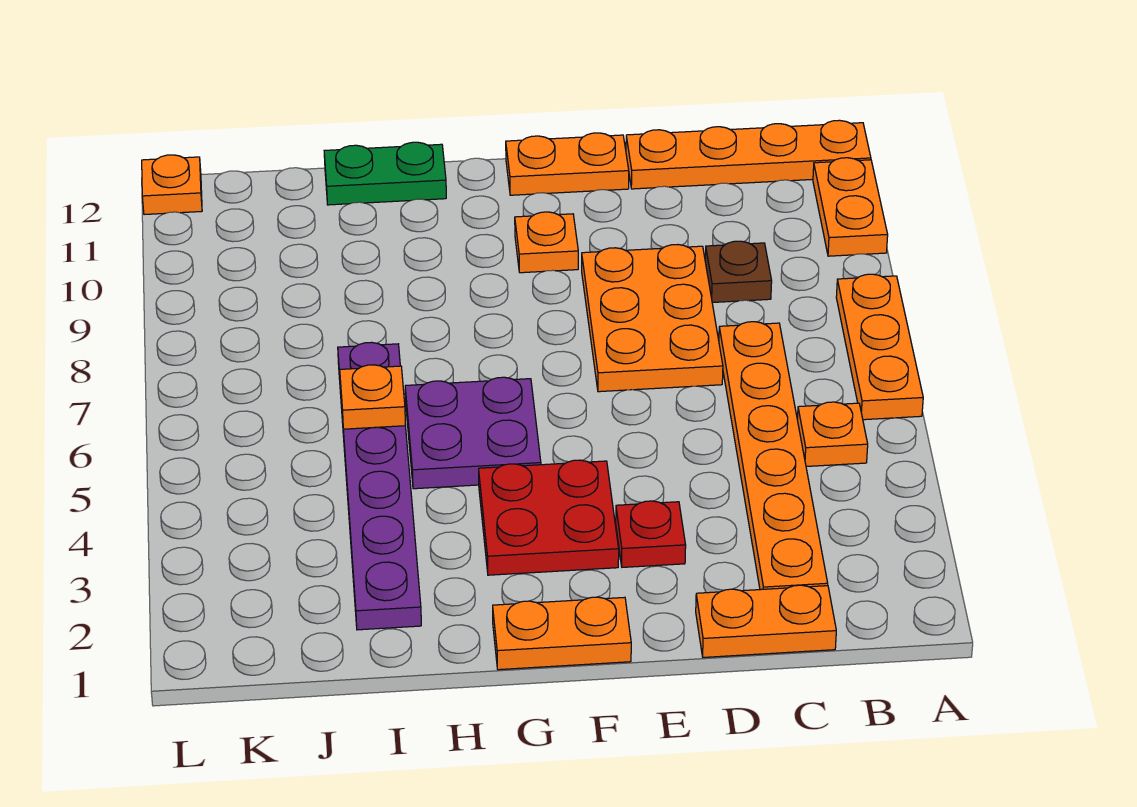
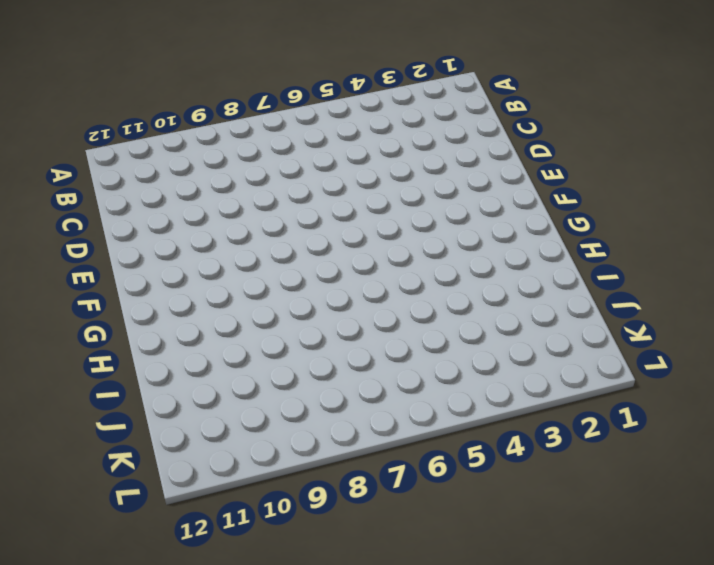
none -> orange 1x3 plate [836,274,923,420]
none -> orange 1x2 plate [813,158,888,256]
none -> orange 1x4 plate [626,120,871,189]

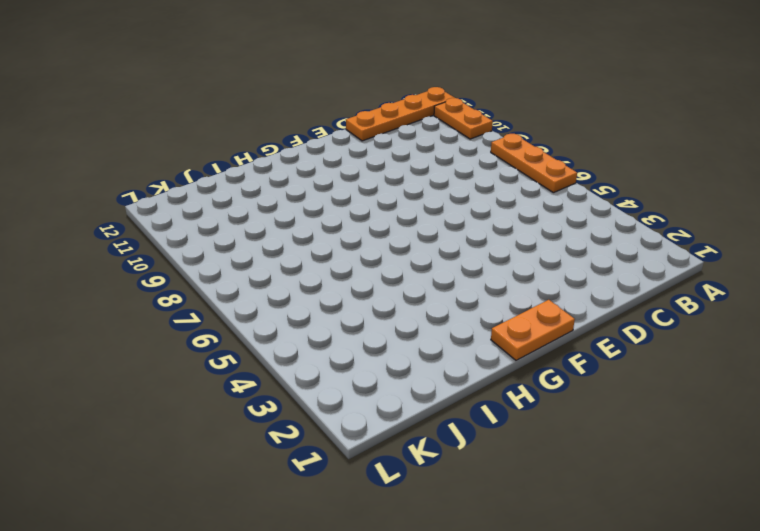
none -> orange 1x1 plate [797,402,868,466]
none -> orange 1x2 plate [696,585,836,657]
none -> orange 1x6 plate [719,322,828,590]

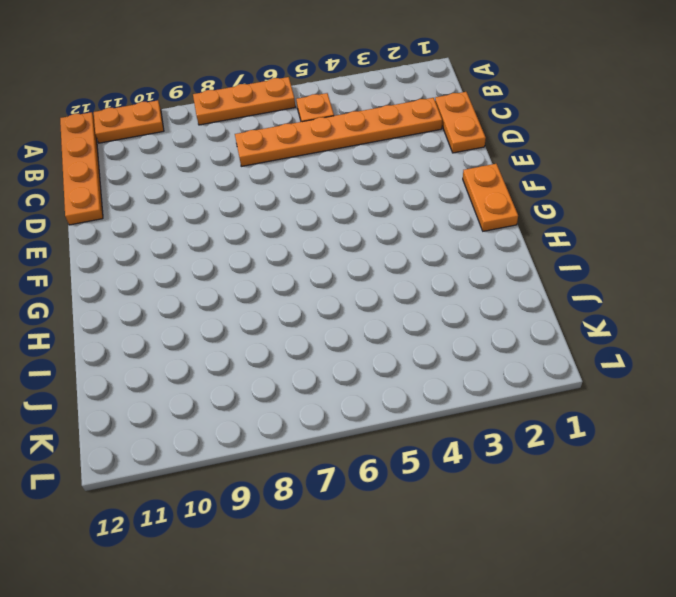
none -> brown 1x1 plate [705,241,772,303]
none -> orange 2x3 plate [582,245,723,392]
none -> red 1x1 plate [616,501,686,567]

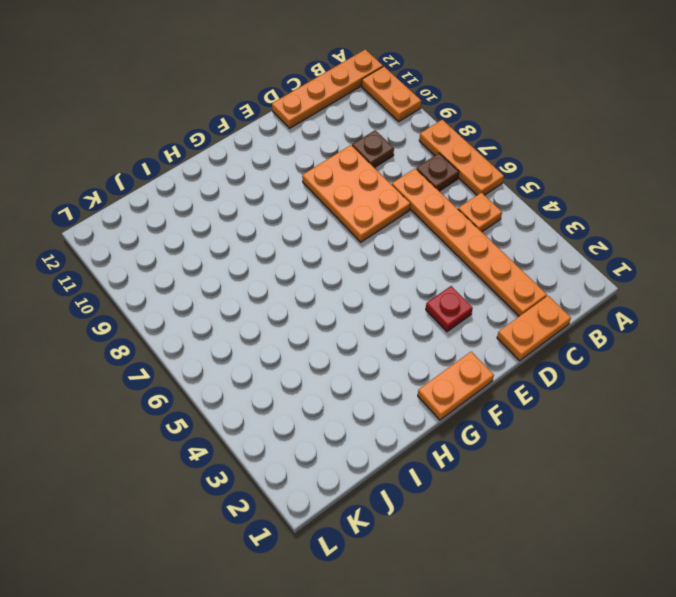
brown 1x1 plate [416,153,459,191] -> none
none -> orange 1x2 plate [506,133,629,195]
none -> red 2x2 plate [479,460,619,575]
none -> orange 1x1 plate [515,212,578,273]

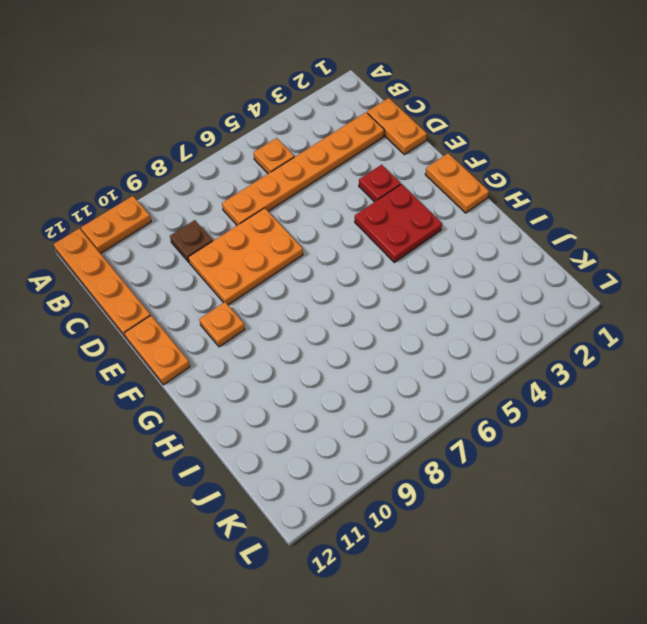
none -> orange 1x3 plate [836,274,923,420]
none -> purple 2x2 plate [405,377,541,489]
none -> green 1x2 plate [324,142,446,205]

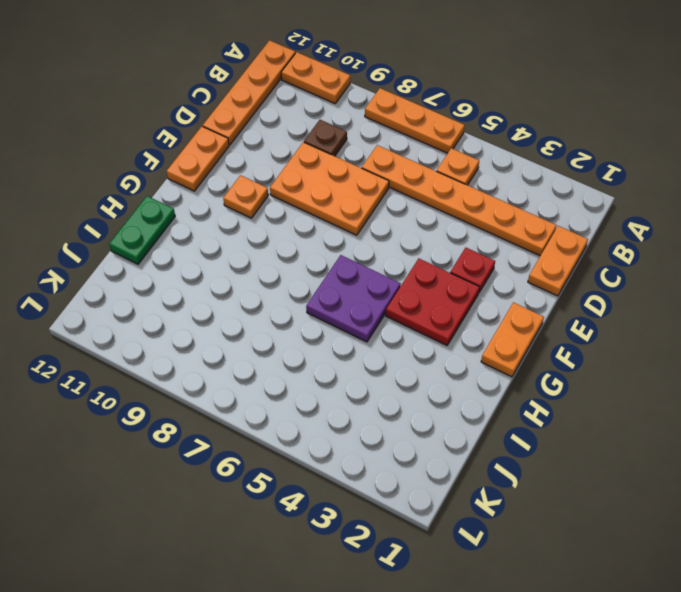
none -> purple 1x6 plate [338,342,421,630]
none -> orange 1x1 plate [142,155,202,215]
none -> orange 1x1 plate [340,365,406,429]

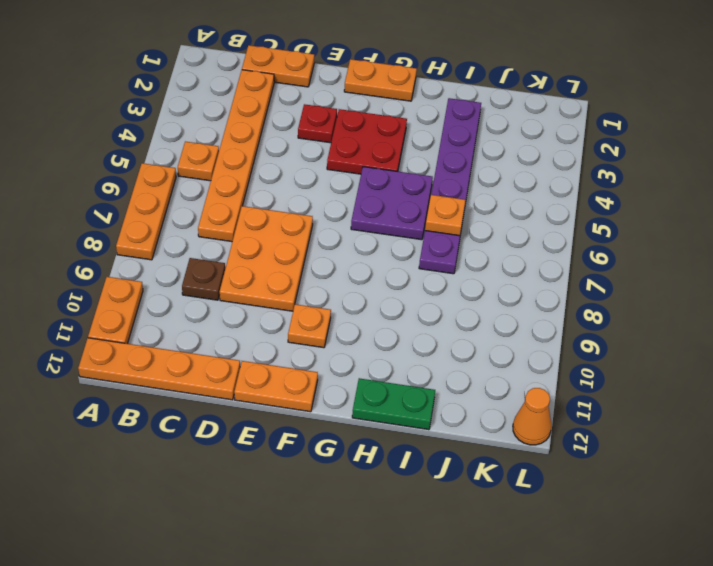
orange 1x1 cone [513,388,552,445] -> orange 1x1 plate [142,155,202,215]

